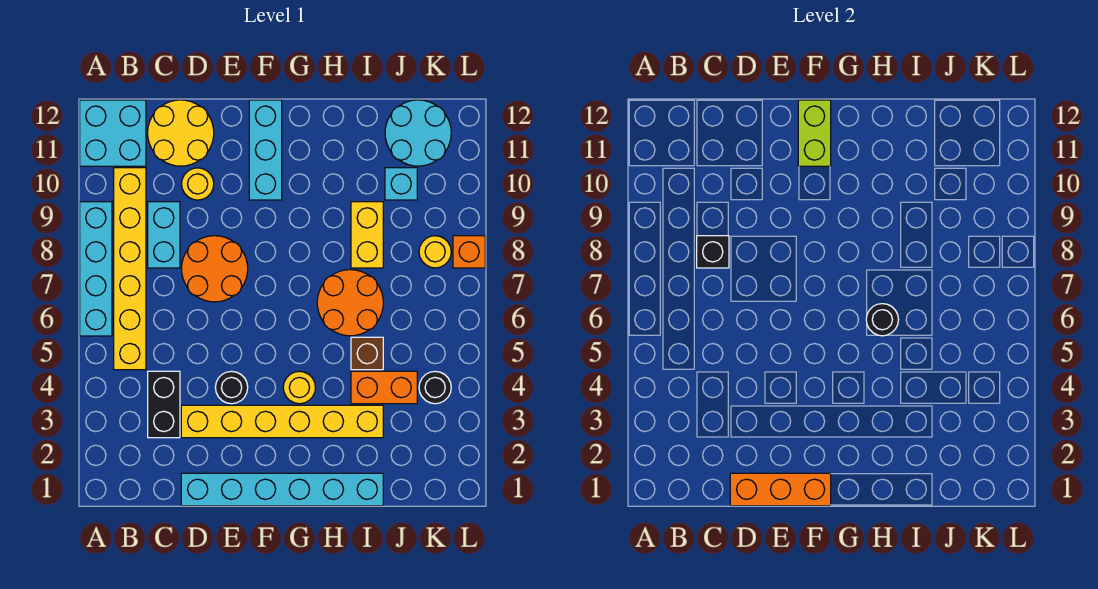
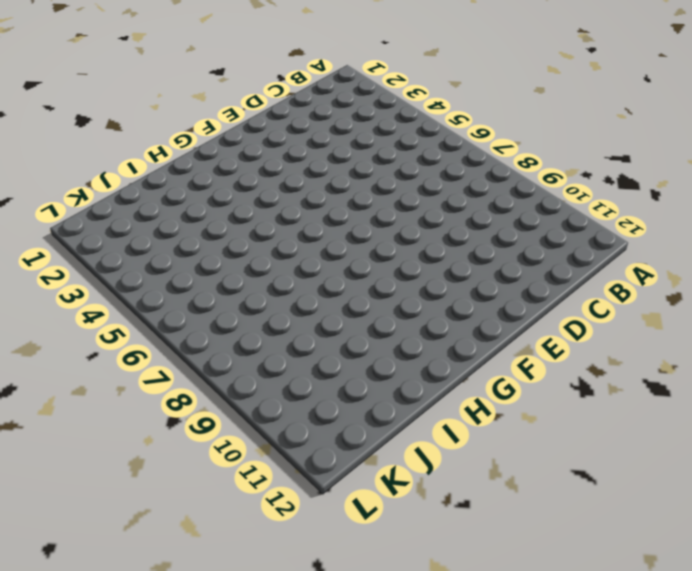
none -> cyan 1x4 brick [80,202,112,336]
none -> cyan 2x2 brick [80,100,146,166]
none -> yellow 1x6 brick [114,168,146,370]

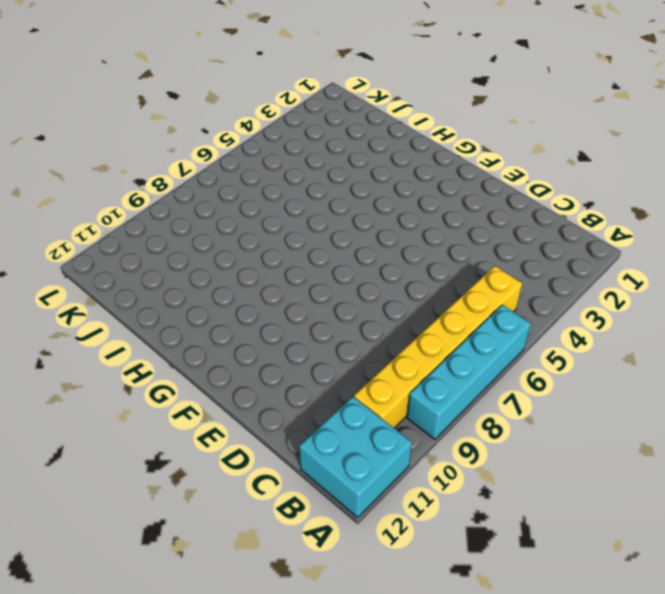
none -> black 1x2 brick [148,371,180,438]
none -> cyan 1x2 brick [148,202,180,268]
none -> yellow 2x2 round brick [148,100,214,166]

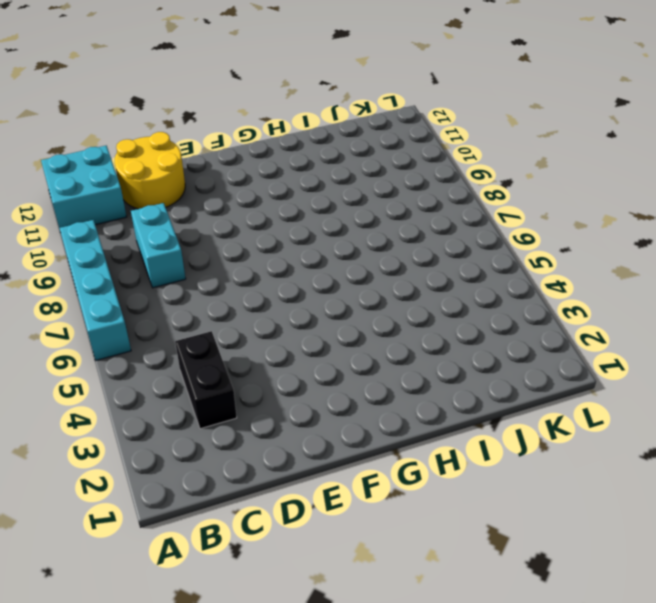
none -> yellow 1x6 brick [114,168,146,370]
none -> cyan 1x6 brick [181,473,383,506]
none -> yellow 1x6 brick [181,405,383,438]

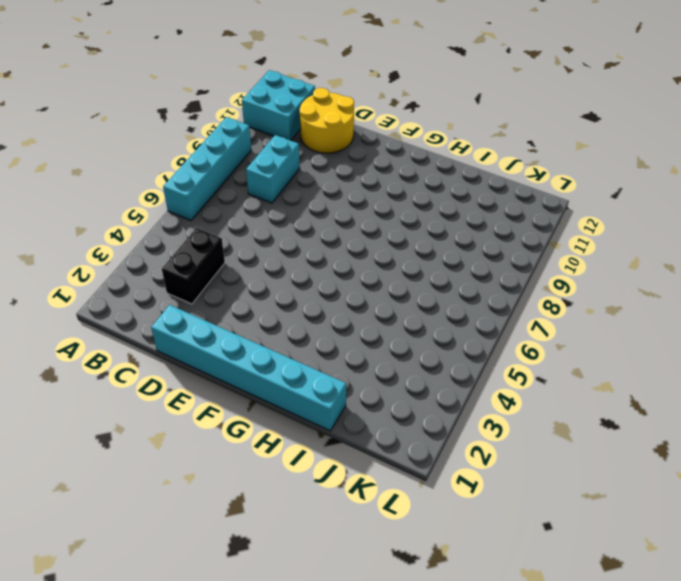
none -> yellow 1x6 brick [114,168,146,370]
none -> yellow 1x6 brick [181,405,383,438]
none -> orange 2x2 round brick [182,236,248,302]

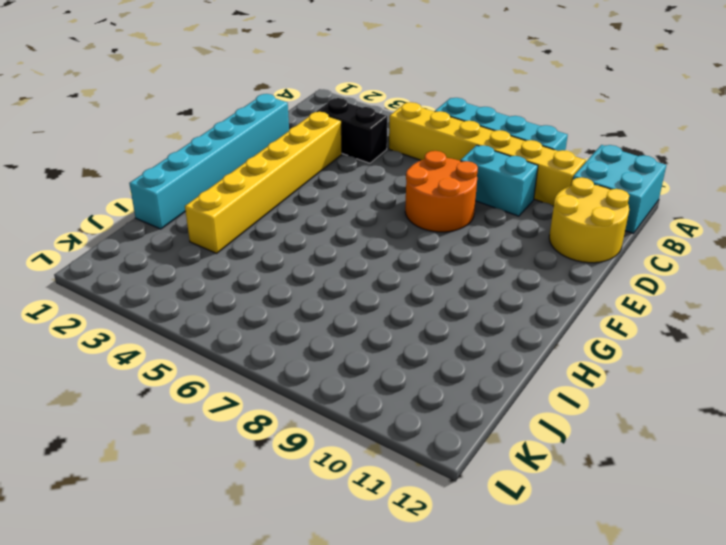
none -> yellow 1x1 round brick [182,168,214,200]
none -> black 1x1 round brick [215,371,248,404]
none -> cyan 1x3 brick [249,100,282,200]

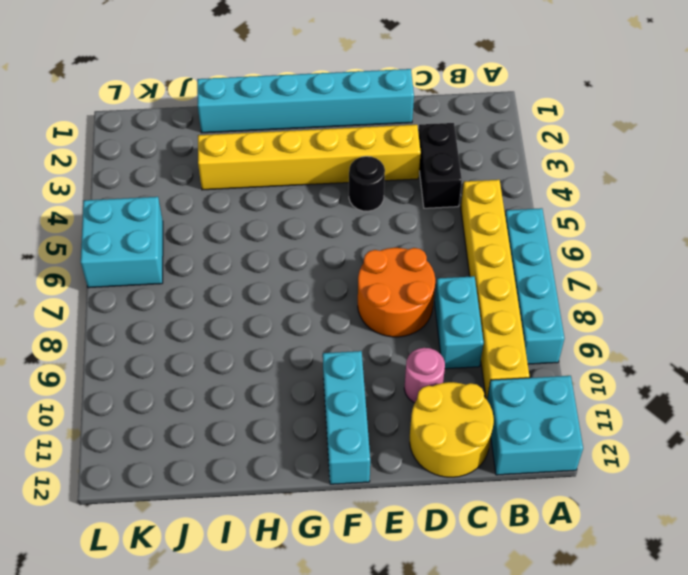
pink 1x1 round brick [404,348,445,403] -> yellow 1x1 round brick [182,168,214,200]
cyan 2x2 brick [81,197,163,288] -> none
none -> yellow 1x1 round brick [283,371,316,404]
none -> orange 2x2 round brick [317,270,383,336]
none -> orange 1x2 brick [351,371,417,404]

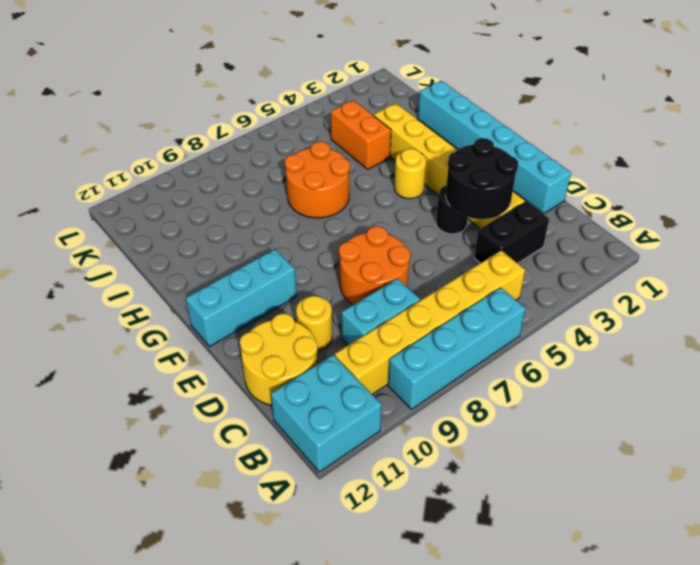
black 2x2 round brick [446,138,518,219] -> none
none -> brown 1x1 brick [351,337,383,370]
none -> yellow 1x2 brick [351,202,383,268]
none -> cyan 1x1 brick [385,168,417,200]

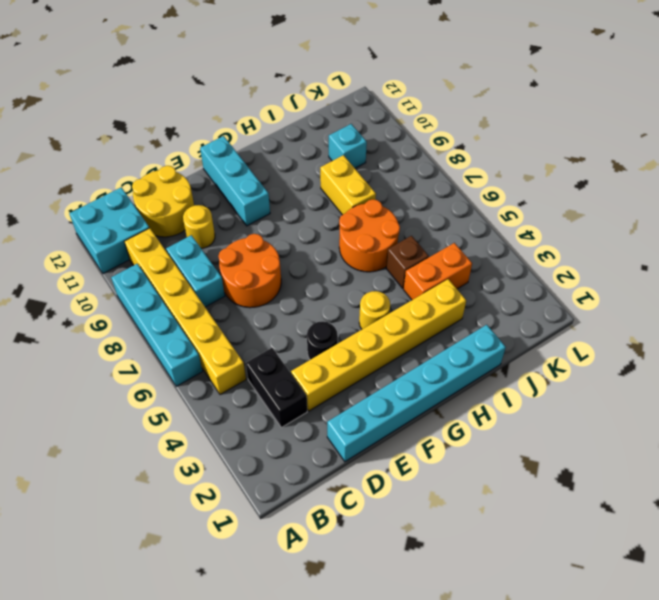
none -> cyan 2x2 round brick [385,100,451,166]
none -> black 1x1 round brick [419,371,451,404]
none -> yellow 1x1 round brick [419,236,451,268]

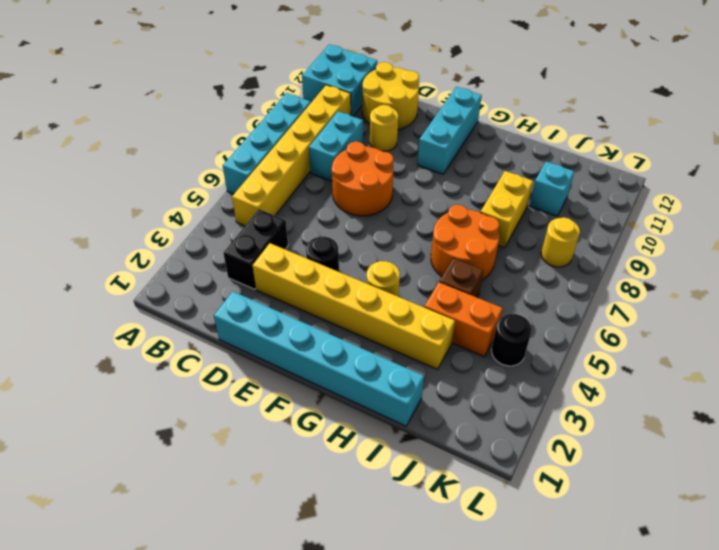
none -> cyan 2x2 round brick [385,100,451,166]
none -> orange 1x1 brick [453,236,485,268]
none -> black 1x1 brick [697,236,729,268]

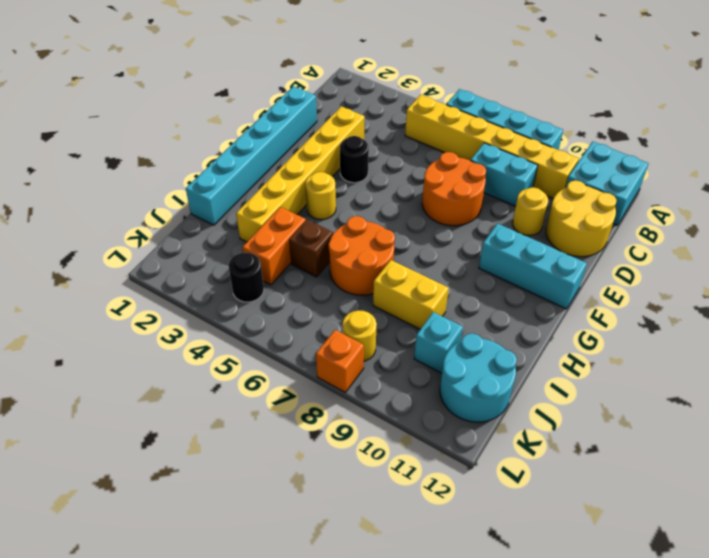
none -> black 1x2 brick [148,371,180,438]
none -> black 1x1 brick [697,236,729,268]
none -> orange 1x3 brick [730,473,831,506]

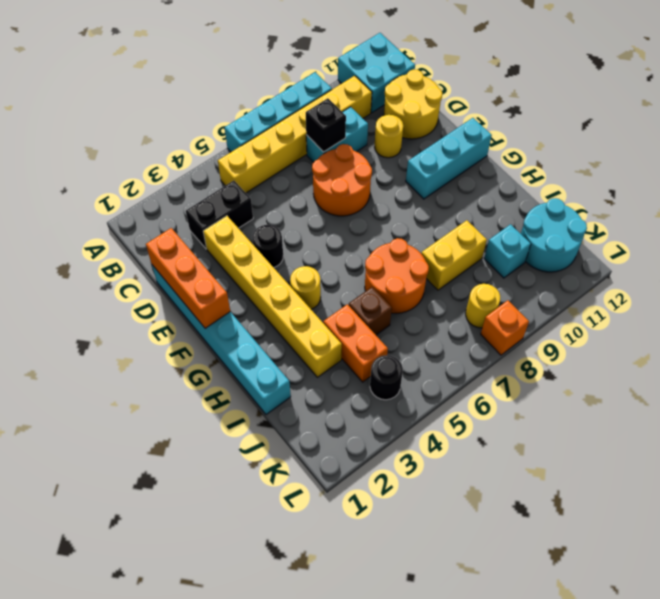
none -> lime 1x2 brick [798,100,831,166]
none -> black 1x1 round brick [866,304,898,336]

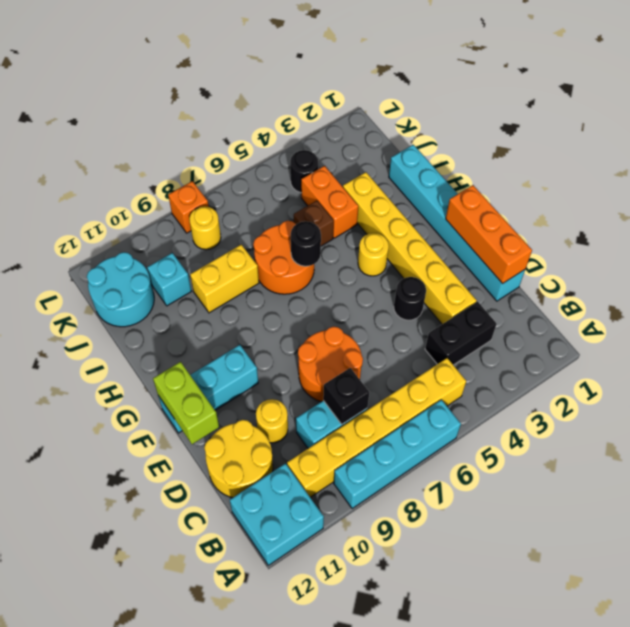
lime 1x2 brick [153,362,219,444] -> lime 1x2 brick turned to [798,100,831,166]

